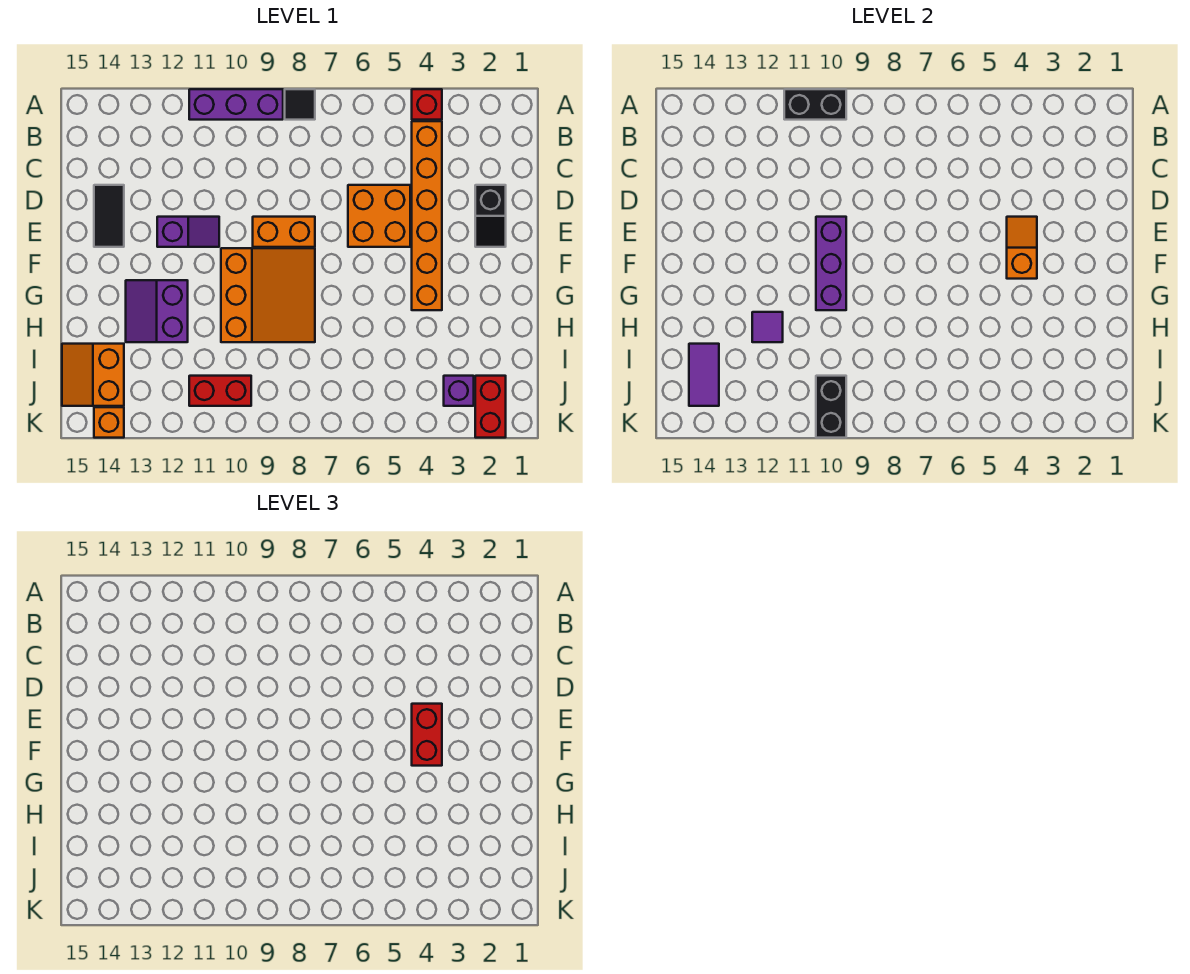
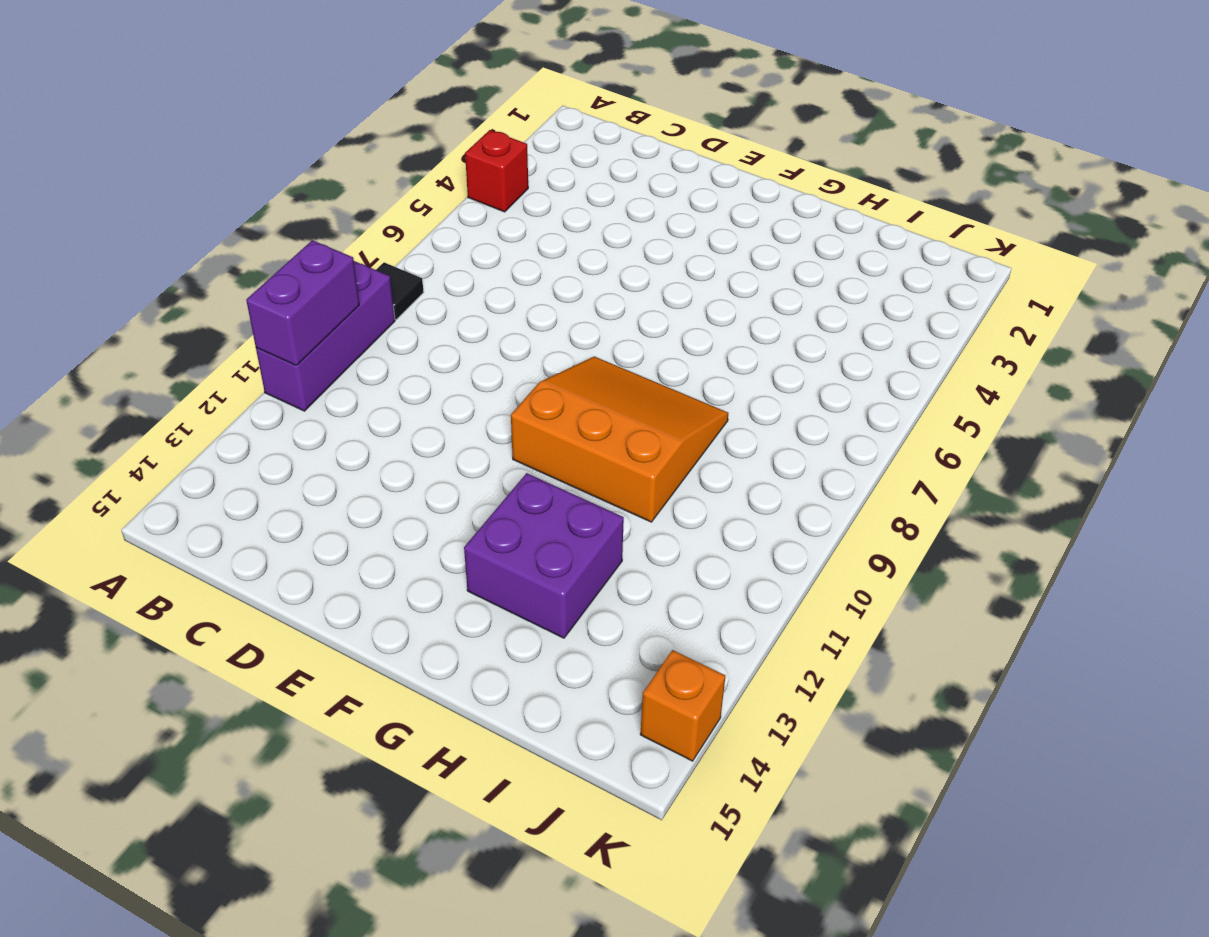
purple 1x2 brick [246,240,359,365] -> black 1x2 brick [784,89,846,120]
purple 2x2 brick [464,473,624,638] -> purple 2x2 slope [126,280,188,342]
none -> orange 1x6 brick [412,121,442,310]
none -> black 1x2 slope [475,185,506,247]
none -> orange 2x2 brick [348,185,410,247]

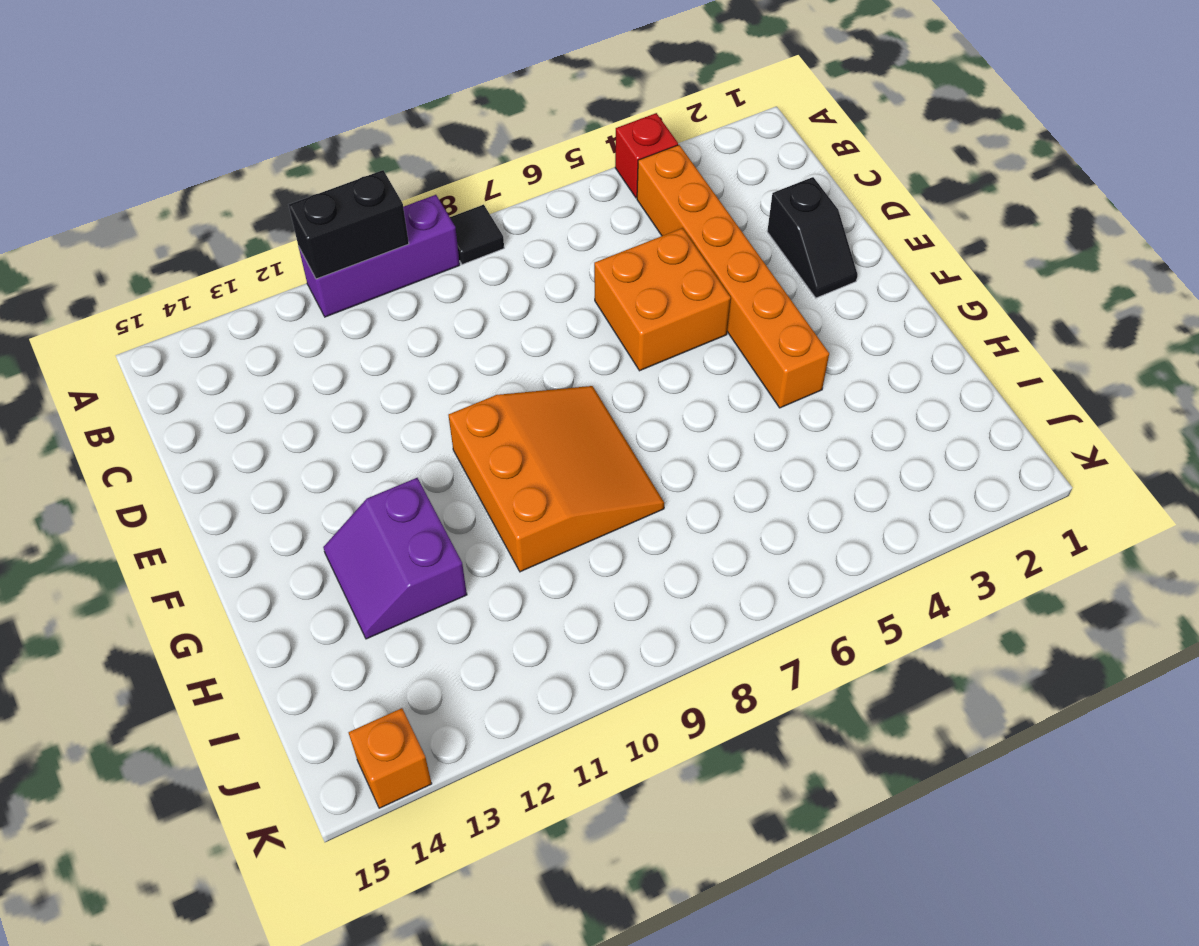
none -> black 1x2 tile [94,185,124,247]
none -> orange 1x2 brick [253,217,315,247]
none -> purple 1x2 slope [157,217,219,247]

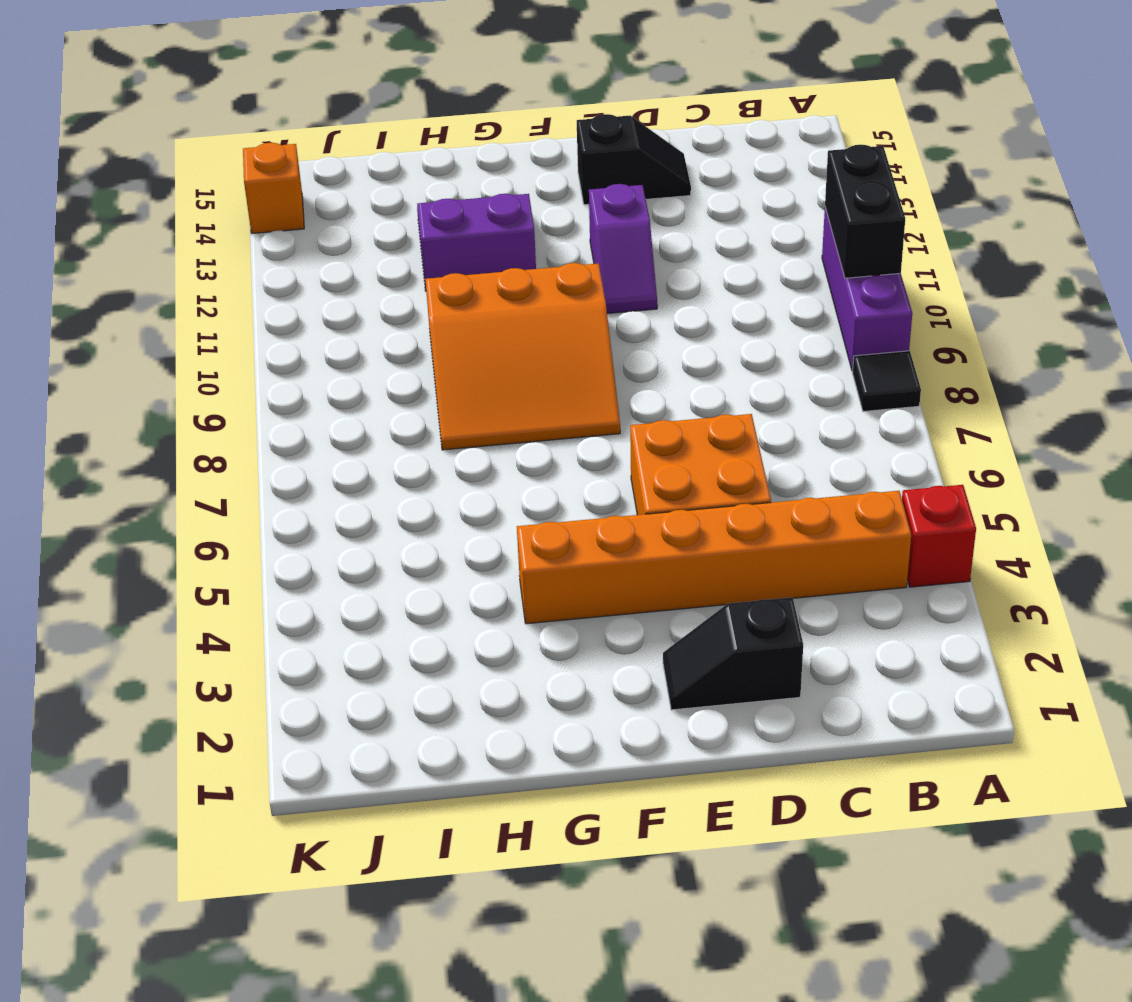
black 1x2 slope [577,114,691,205] -> black 1x2 tile [94,185,124,247]
none -> orange 1x2 brick [253,217,315,247]
none -> orange 2x2 slope [62,344,124,406]
none -> red 1x2 brick [475,376,506,438]

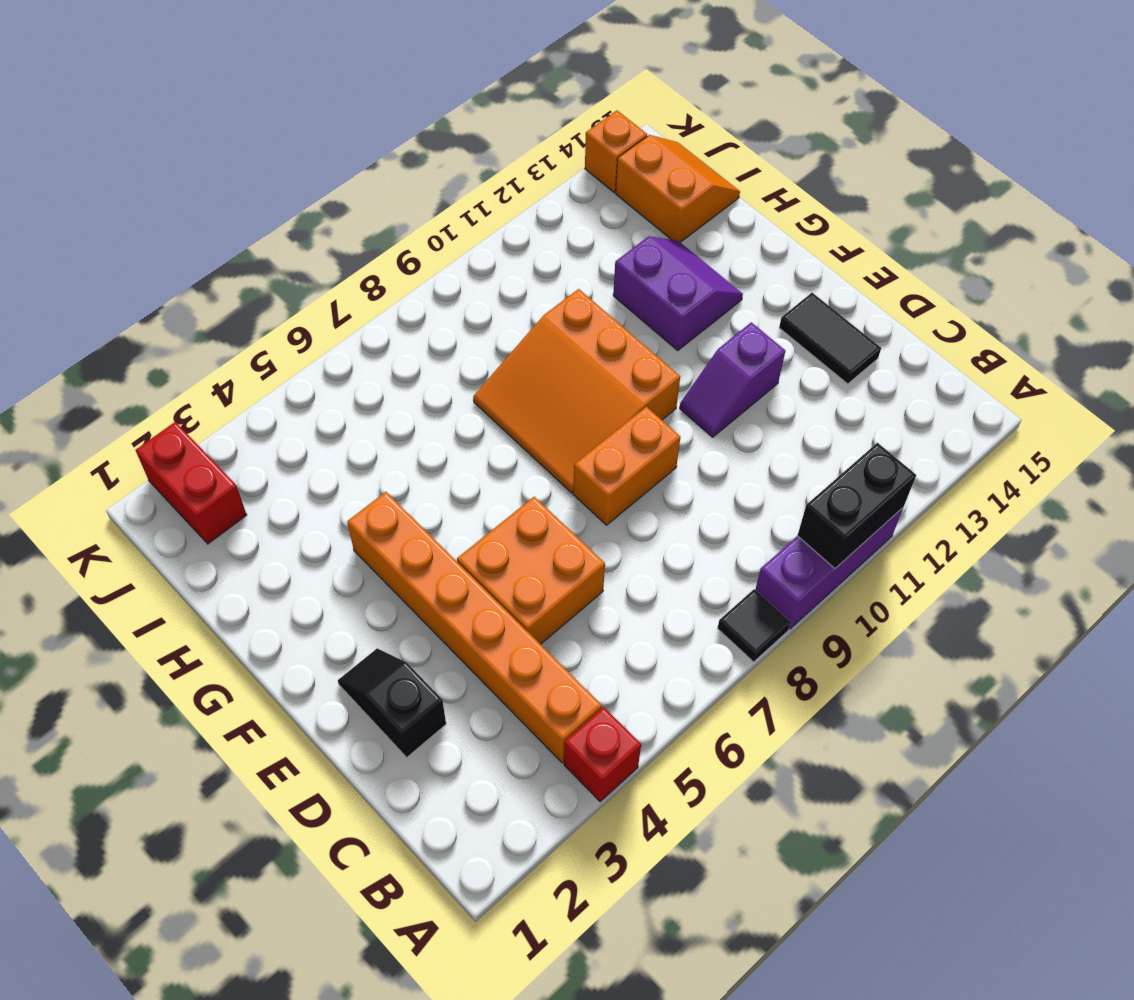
none -> purple 1x1 brick [444,376,474,406]
none -> red 1x2 brick [189,376,251,406]
none -> orange 1x2 slope [1007,217,1037,279]

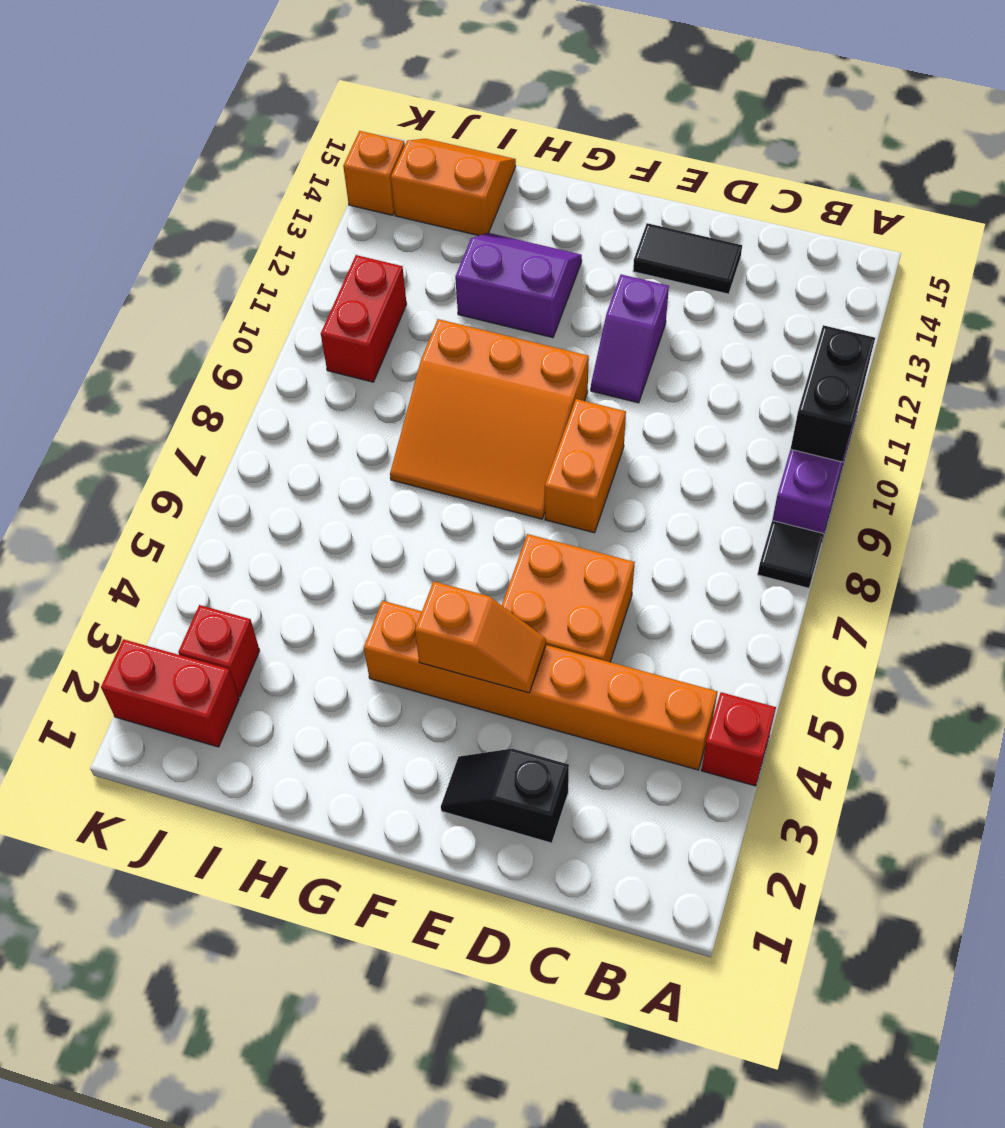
red 1x1 brick [178,605,260,697] -> purple 1x1 brick [444,376,474,406]
none -> purple 1x3 brick [816,217,846,310]
none -> purple 1x1 tile [752,312,783,342]
none -> purple 1x2 tile [689,344,719,406]

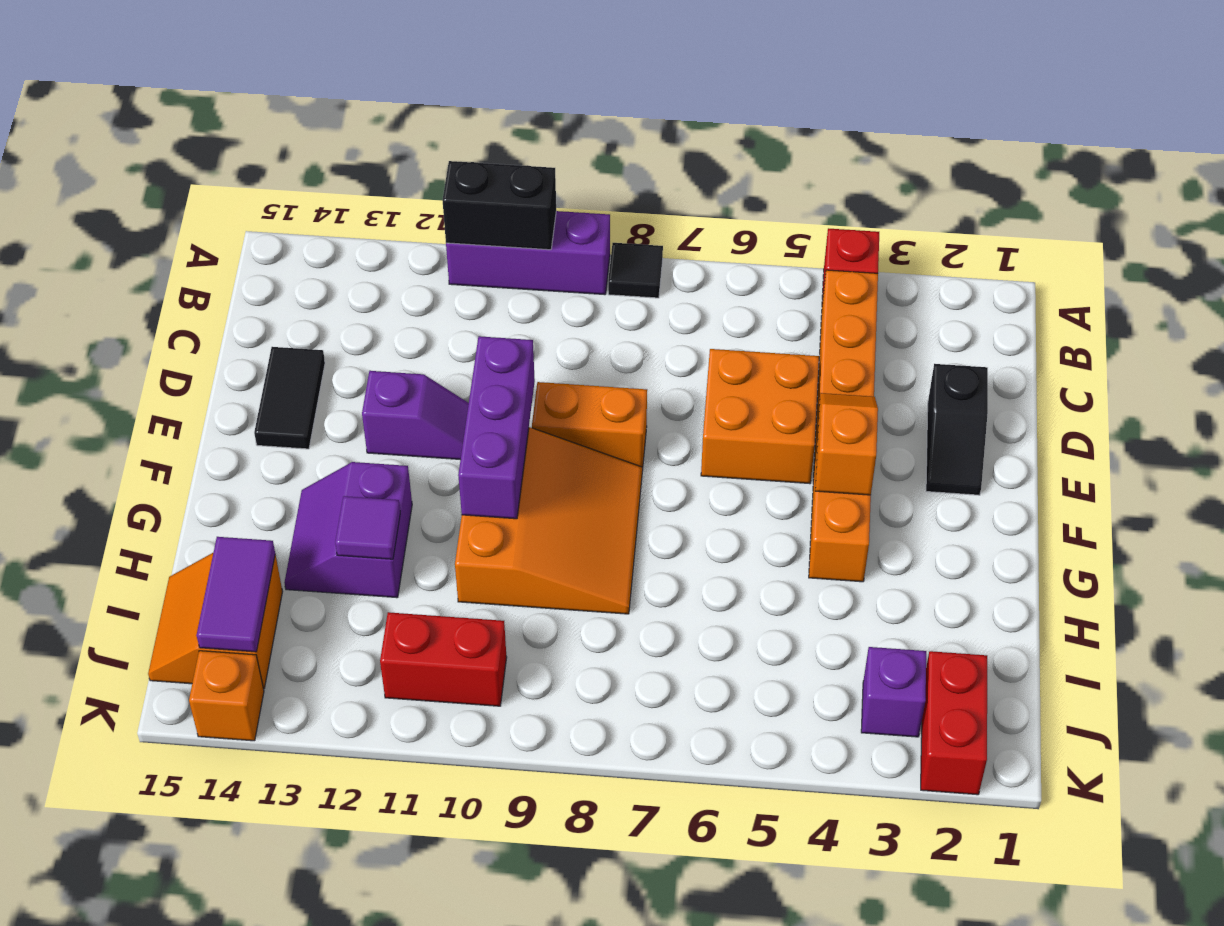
none -> black 1x2 brick [816,376,846,438]
none -> red 1x2 brick [412,704,442,766]

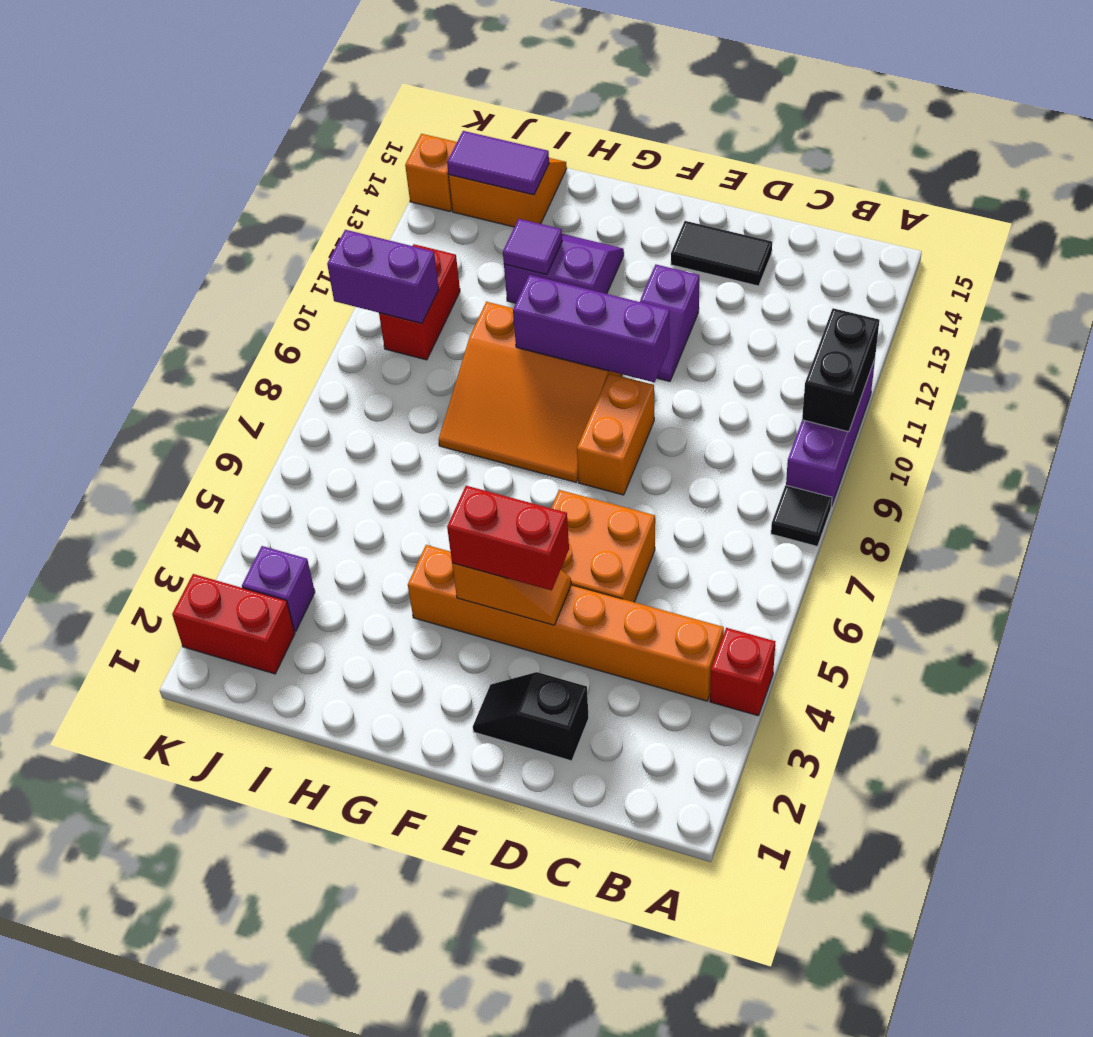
purple 1x2 brick [327,230,439,324] -> black 1x2 brick [816,376,846,438]

